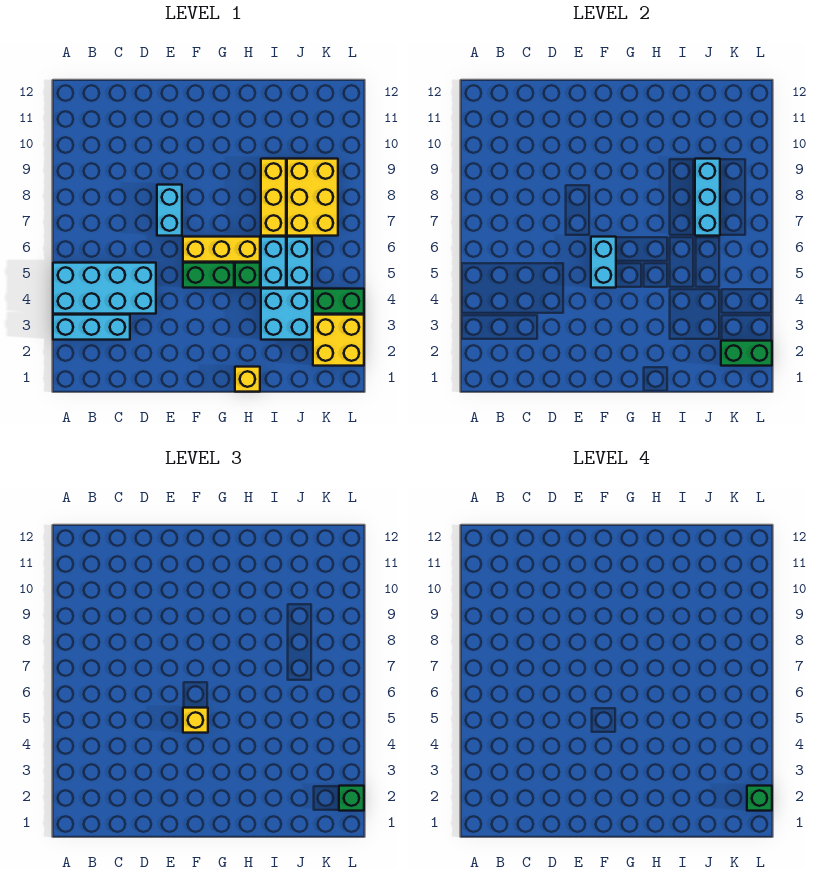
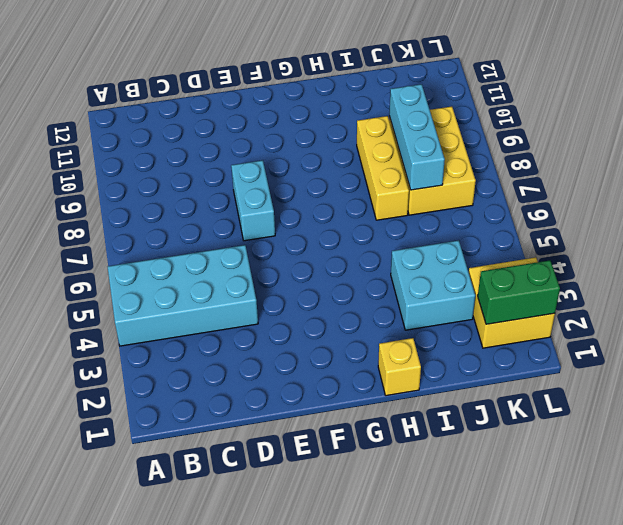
none -> cyan 1x3 brick [53,315,130,340]
none -> green 1x2 brick [183,263,234,288]
none -> yellow 1x3 brick [183,237,260,262]

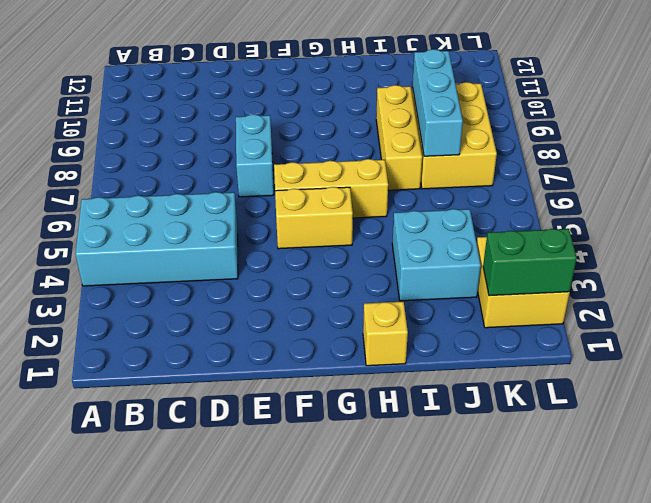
yellow 1x2 brick [275,187,353,249] -> green 1x2 brick [183,263,234,288]
none -> cyan 1x3 brick [53,315,130,340]
none -> green 1x1 brick [235,263,260,288]
none -> cyan 1x2 brick [261,237,286,288]

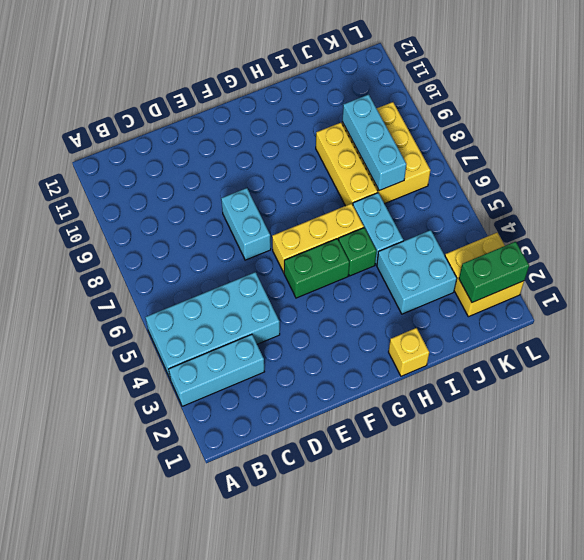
none -> cyan 1x2 brick [287,237,312,288]
none -> green 1x2 brick [313,289,364,314]
none -> cyan 1x2 brick [591,237,616,288]

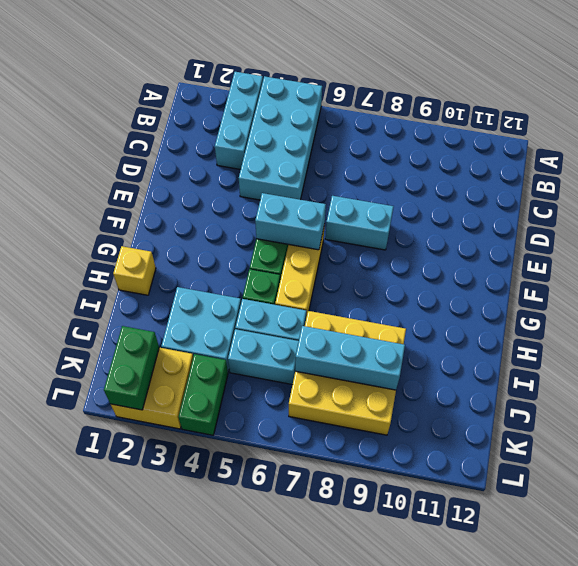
none -> yellow 1x1 brick [183,708,208,733]
none -> green 1x1 brick [339,786,364,811]
none -> green 1x1 brick [747,786,772,811]

